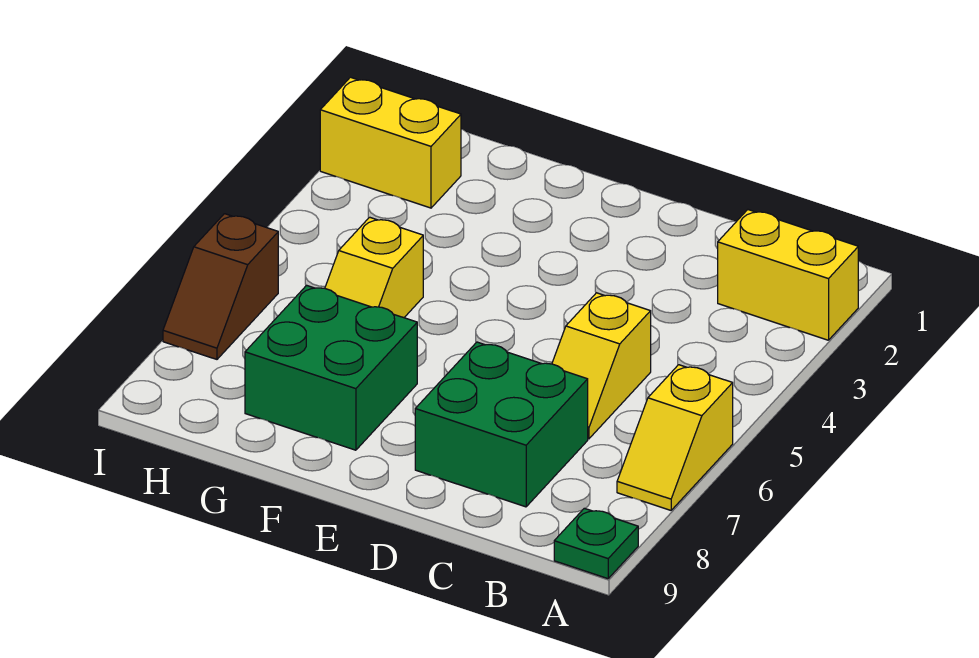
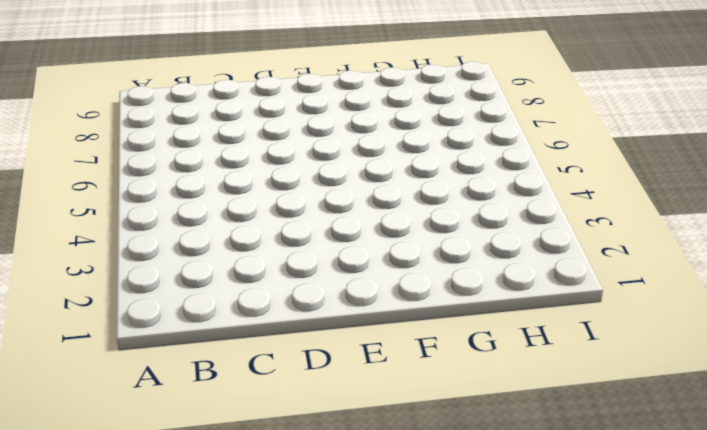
none -> yellow 1x2 brick [718,210,858,340]
none -> yellow 1x2 slope [617,365,733,510]

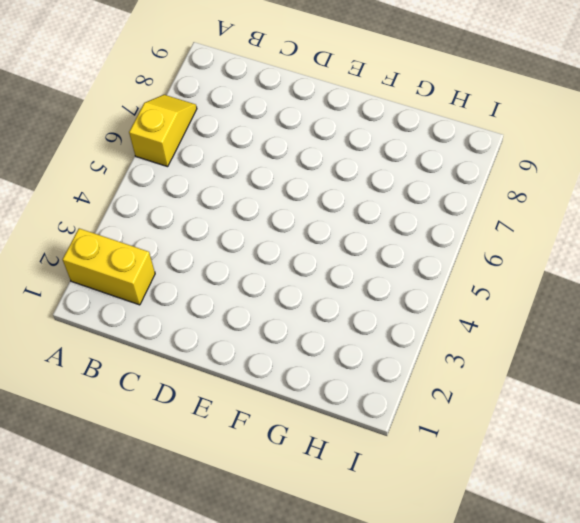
none -> green 1x1 plate [554,508,638,579]
none -> yellow 1x2 slope [552,293,651,439]

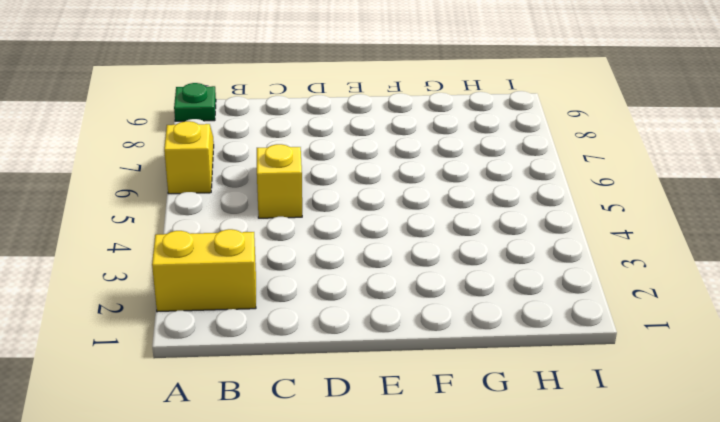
none -> green 2x2 brick [415,342,588,507]
none -> green 2x2 brick [245,285,417,450]

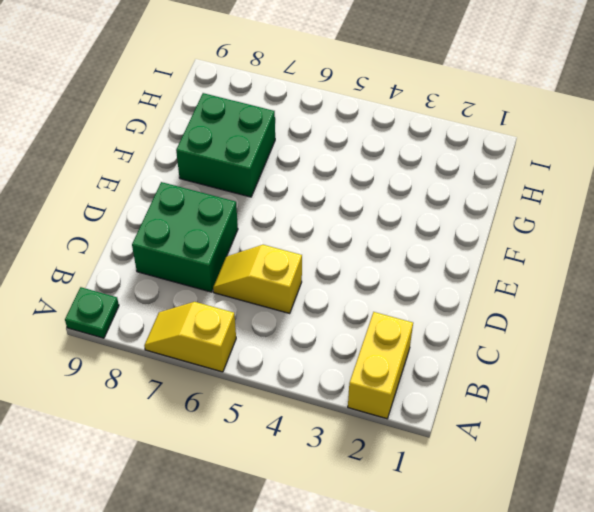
none -> yellow 1x2 slope [325,217,423,318]
none -> yellow 1x2 brick [320,77,461,208]

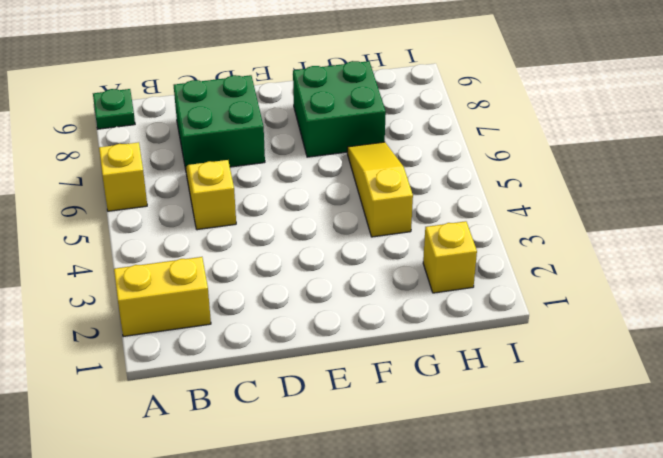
yellow 1x3 slope [347,142,413,237] -> yellow 1x2 slope [325,217,423,318]
yellow 1x1 brick [423,221,477,293] -> yellow 1x2 brick [320,77,461,208]
none -> brown 1x2 slope [163,214,278,359]

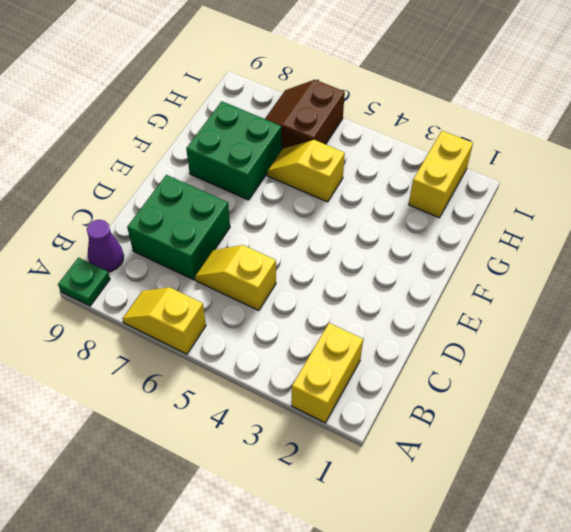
purple 1x1 cone [87,220,124,272] -> none
brown 2x2 slope [265,80,345,149] -> brown 1x2 slope [163,214,278,359]

